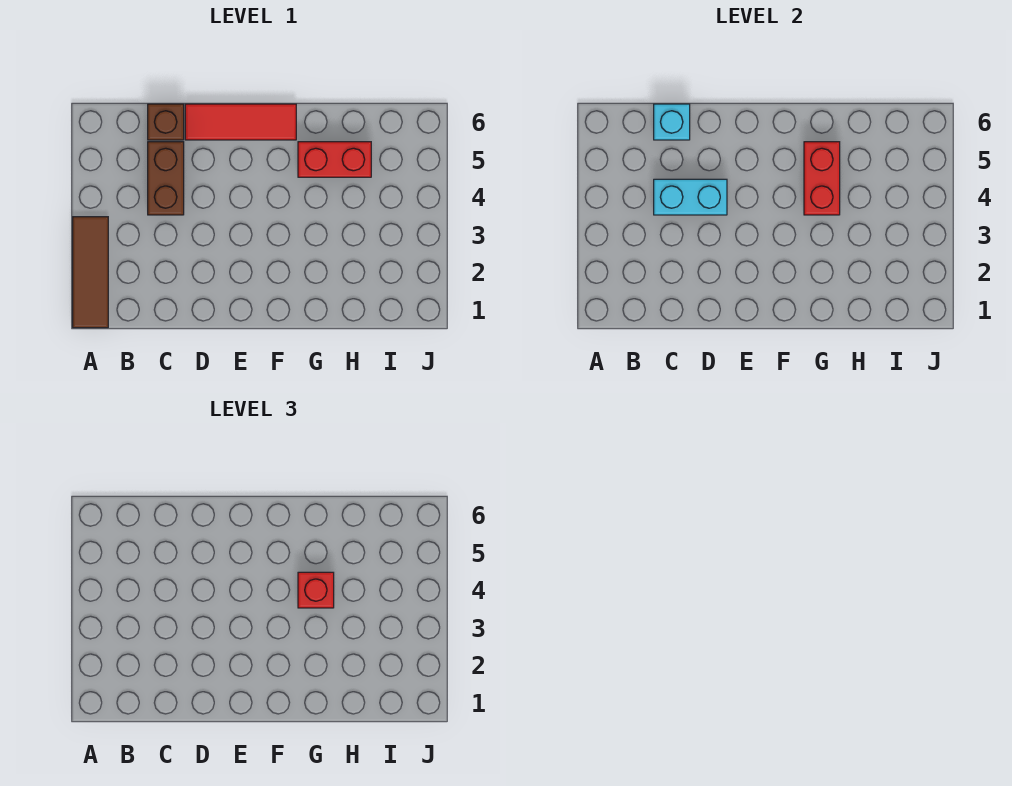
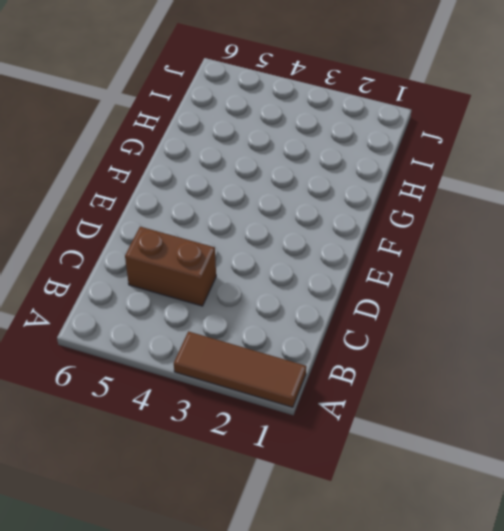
none -> brown 1x1 brick [148,104,184,140]
none -> red 1x3 tile [185,104,296,140]

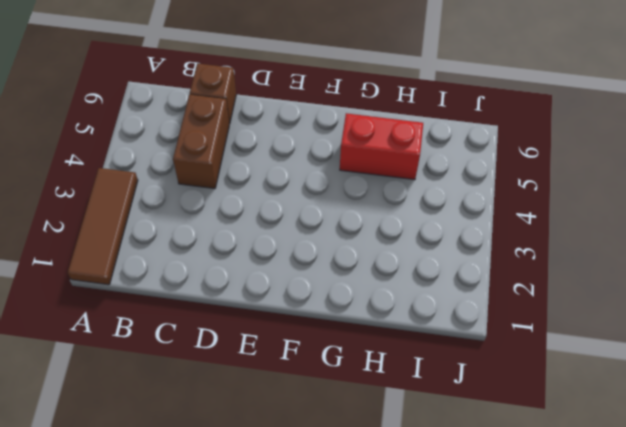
none -> red 1x3 tile [185,104,296,140]
none -> cyan 1x2 brick [654,179,727,215]

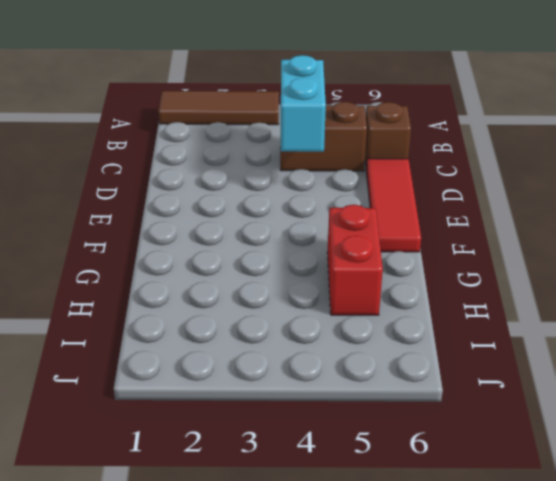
none -> cyan 1x1 brick [654,104,690,140]
none -> red 1x2 brick [804,142,840,215]

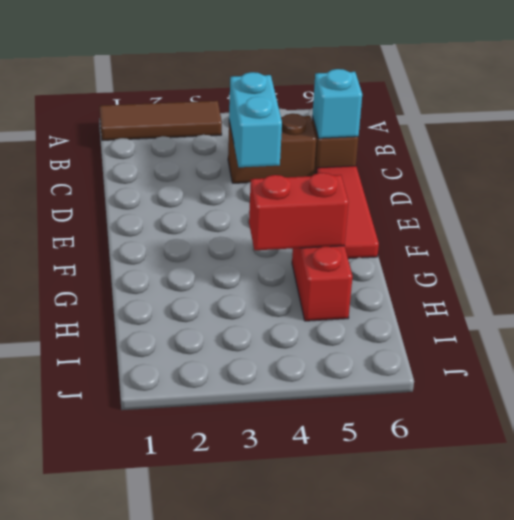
none -> red 1x1 brick [298,572,334,608]

